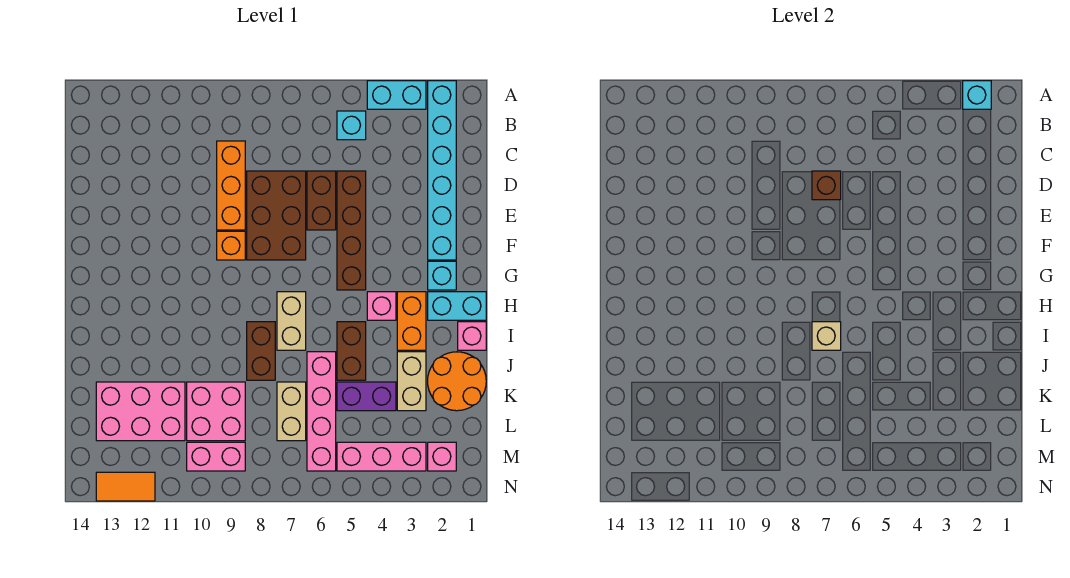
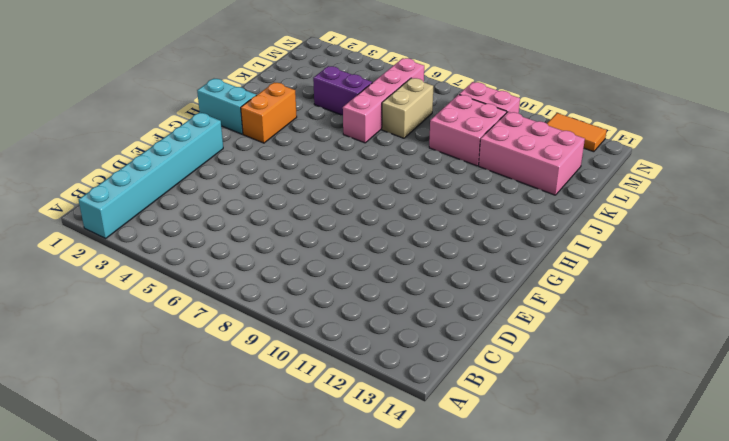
none -> cyan 1x2 brick [367,81,426,109]
none -> cyan 1x1 brick [337,111,366,140]
none -> orange 1x3 brick [217,141,245,230]
none -> brown 1x4 brick [337,171,366,290]

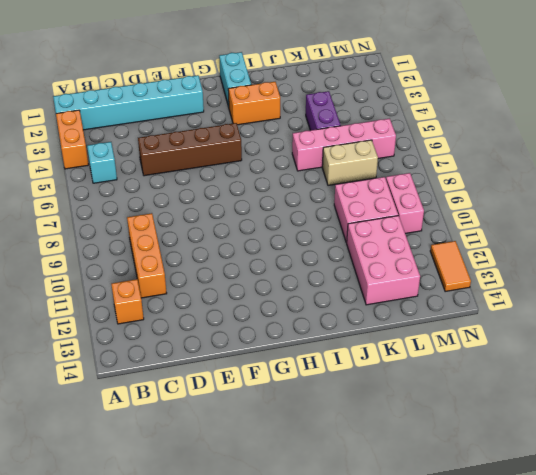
orange 1x2 brick [56,110,89,169] -> cyan 1x2 brick [367,81,426,109]
orange 1x1 brick [111,279,144,324] -> orange 1x1 brick moved to [217,231,245,260]
orange 1x3 brick [127,213,167,298] -> orange 1x3 brick turned to [217,141,245,230]
none -> brown 1x2 brick [307,171,336,230]
none -> brown 2x3 brick [247,171,306,260]
none -> cyan 1x1 brick [428,261,456,290]
none -> pink 1x1 brick [367,292,396,320]

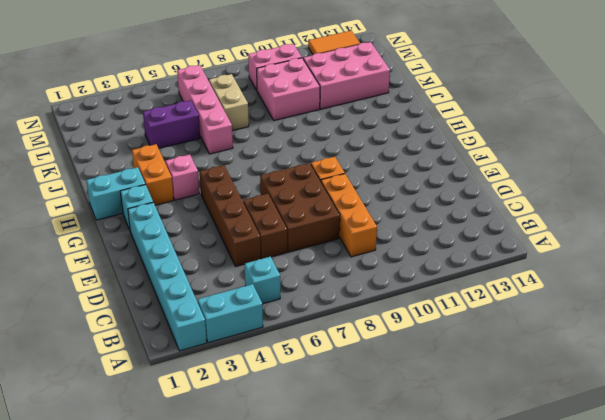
none -> tan 1x2 brick [277,292,306,350]
none -> pink 1x1 brick [458,322,486,350]
none -> brown 1x2 brick [337,322,366,380]
none -> brown 1x2 brick [247,322,275,380]

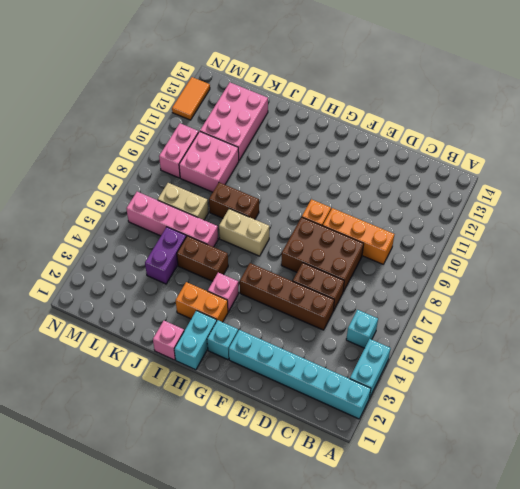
none -> orange 2x2 round brick [428,352,486,411]
none -> tan 1x2 brick [397,352,426,411]
none -> pink 1x1 brick [428,442,456,471]
none -> pink 1x3 brick [337,442,426,471]

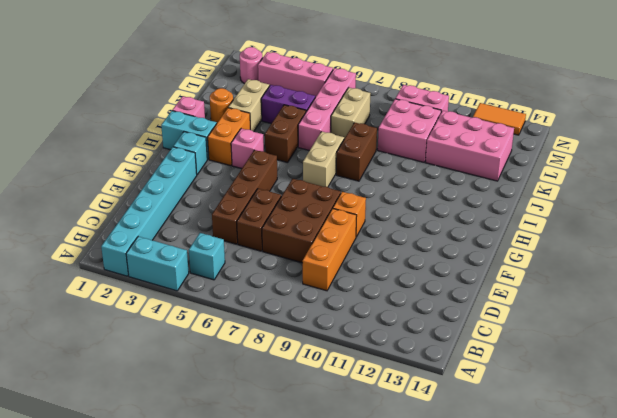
orange 1x1 round brick [210,88,233,123] -> orange 2x2 round brick [428,352,486,411]
pink 1x1 round brick [240,47,262,84] -> pink 1x1 brick [428,442,456,471]
none -> cyan 1x1 brick [963,81,991,109]
none -> brown 1x1 brick [812,171,841,200]
none -> tan 1x1 brick [812,322,841,350]

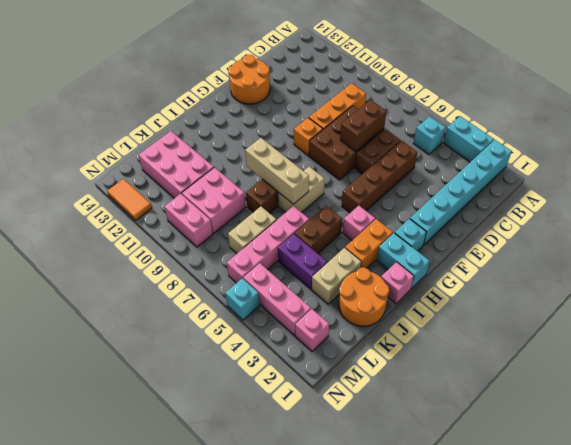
brown 1x2 brick [340,100,386,151] -> brown 1x1 brick [812,171,841,200]
orange 2x2 round brick [228,55,270,104] -> none
tan 1x3 brick [245,138,309,204] -> tan 1x1 brick [812,322,841,350]
cyan 1x1 brick [225,278,260,320] -> cyan 1x1 brick moved to [963,81,991,109]

